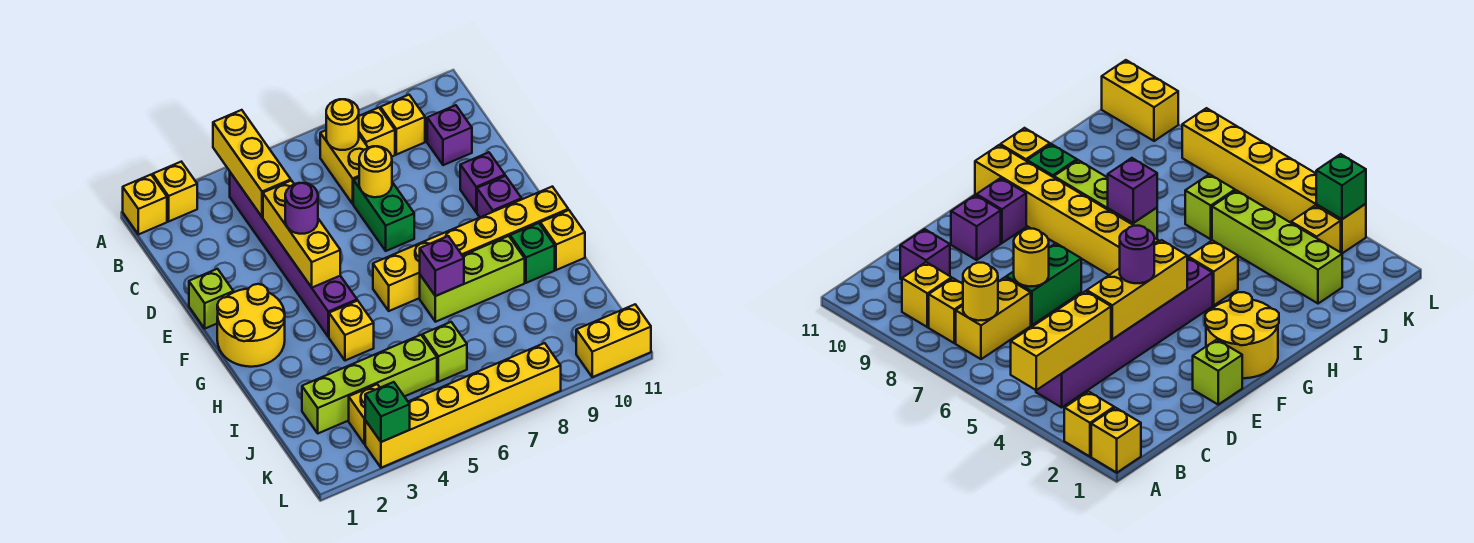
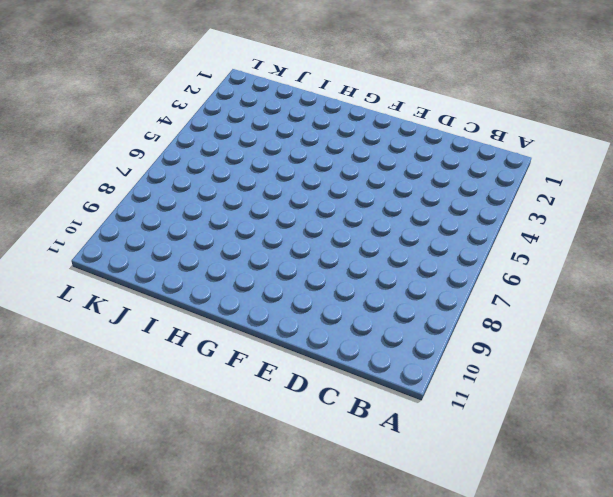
none -> yellow 1x1 brick [123,175,167,234]
none -> yellow 1x1 brick [153,162,197,221]
none -> purple 1x6 brick [230,172,357,337]

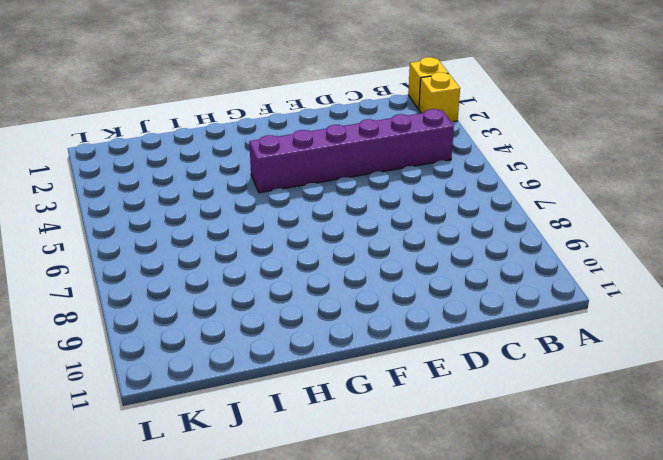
none -> yellow 1x2 brick [320,130,368,204]
none -> yellow 1x1 brick [359,108,395,156]
none -> yellow 1x1 brick [381,95,425,155]

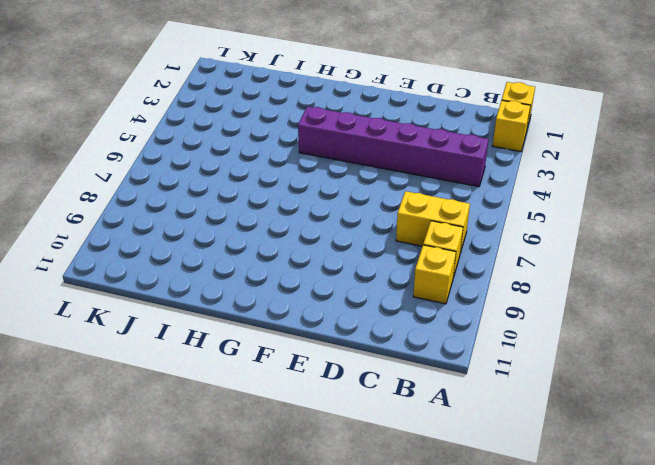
none -> purple 1x1 brick [427,105,472,165]
none -> green 1x2 brick [353,178,414,251]
none -> lime 1x1 brick [189,269,233,329]

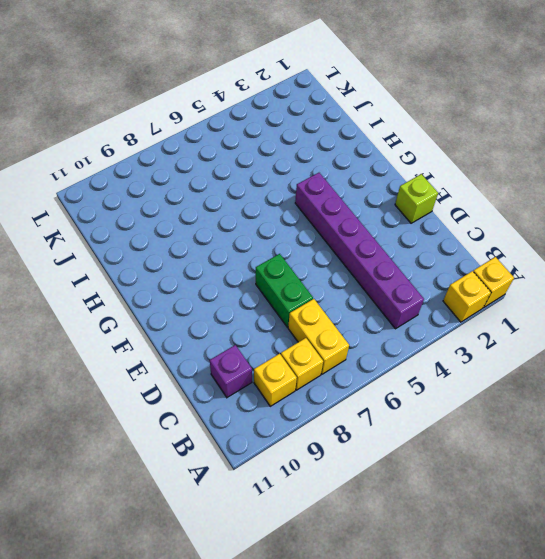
none -> purple 1x1 brick [460,152,505,212]
none -> yellow 2x2 round brick [217,284,285,367]
none -> purple 1x1 brick [477,176,522,217]

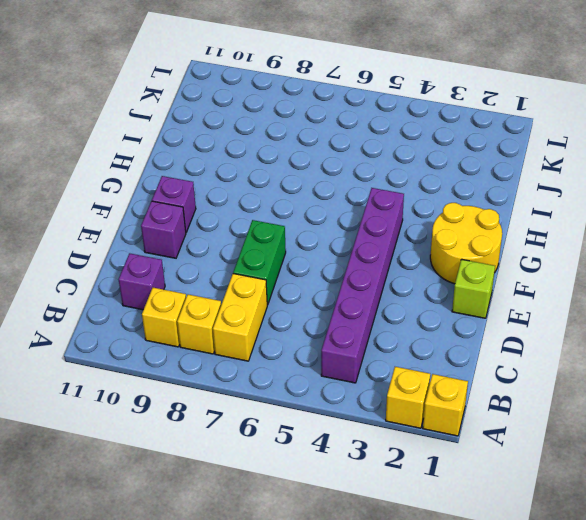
none -> yellow 1x6 brick [373,187,568,311]
none -> yellow 1x1 brick [329,301,374,361]
none -> lime 1x3 brick [420,236,525,322]

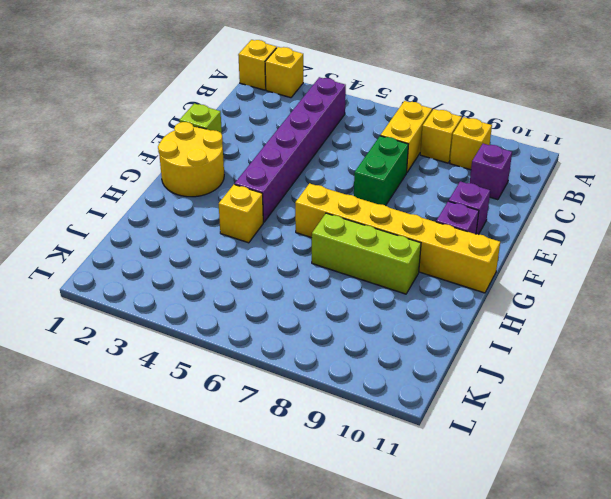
none -> green 1x1 brick [510,223,555,283]
none -> yellow 1x1 brick [540,210,585,270]
none -> lime 1x4 brick [302,335,437,433]

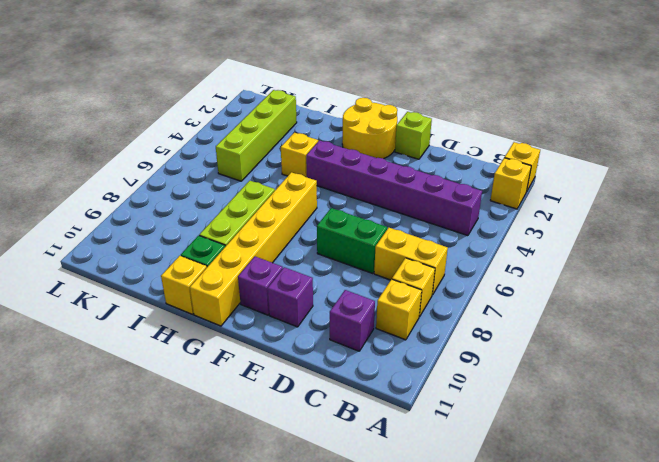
none -> lime 1x1 brick [423,322,467,382]
none -> yellow 1x1 brick [349,384,380,444]
none -> yellow 1x6 brick [365,343,561,468]

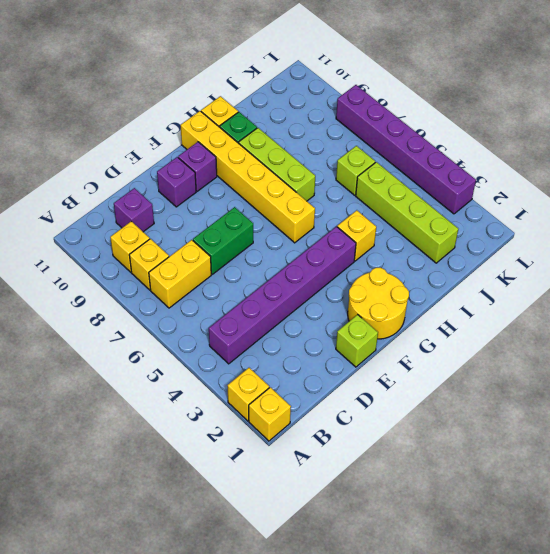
purple 1x6 brick [336,85,476,214] -> yellow 1x6 brick [365,343,561,468]
none -> yellow 1x1 brick [349,384,380,444]
none -> yellow 1x2 brick [576,304,651,377]
none -> yellow 1x3 brick [213,110,291,217]

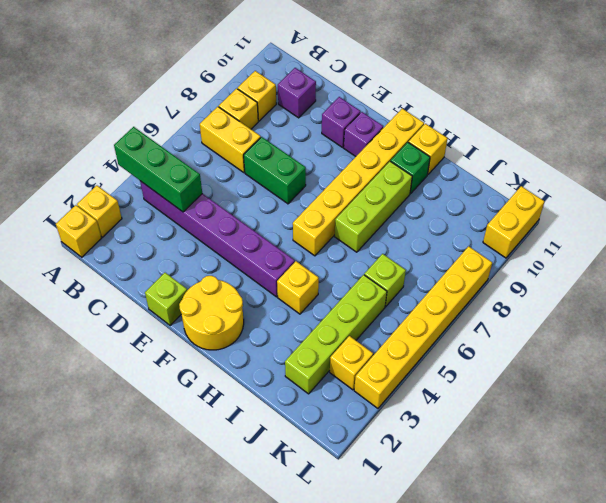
green 1x3 brick [114,127,202,212] -> yellow 1x3 brick [213,110,291,217]
none -> yellow 1x1 round brick [326,99,359,150]
none -> yellow 1x3 brick [263,181,340,288]
none -> yellow 1x1 round brick [359,146,392,197]

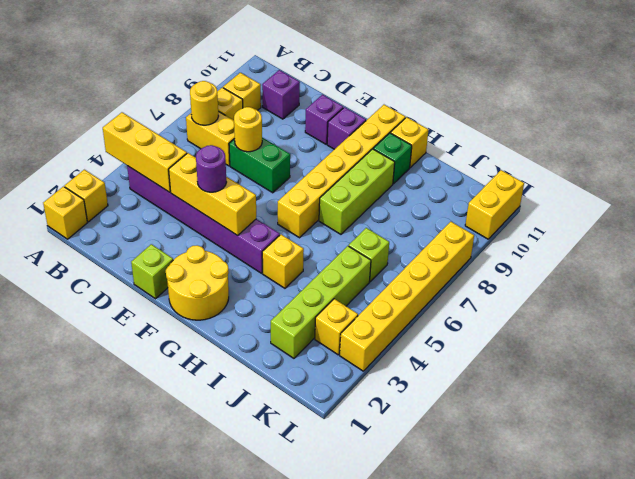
none -> purple 1x1 brick [420,236,464,296]
none -> green 1x1 brick [365,382,410,442]

